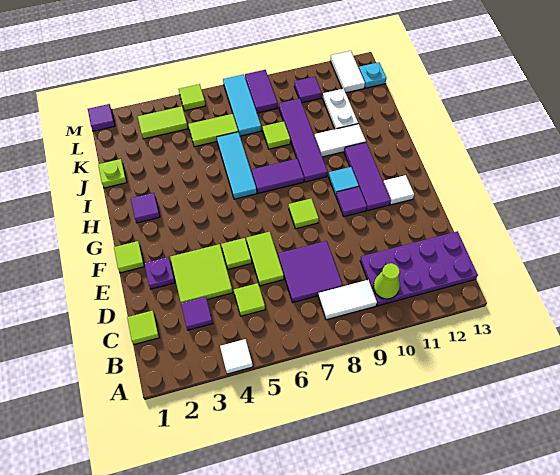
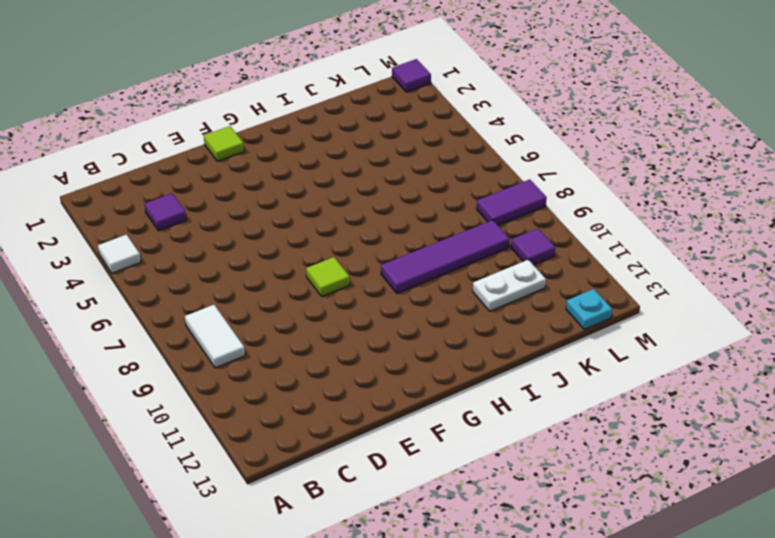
none -> purple 2x4 plate [360,231,478,306]
none -> lime 1x1 tile [127,311,159,344]
none -> lime 1x1 tile [234,283,265,316]
none -> purple 2x2 tile [278,241,343,303]

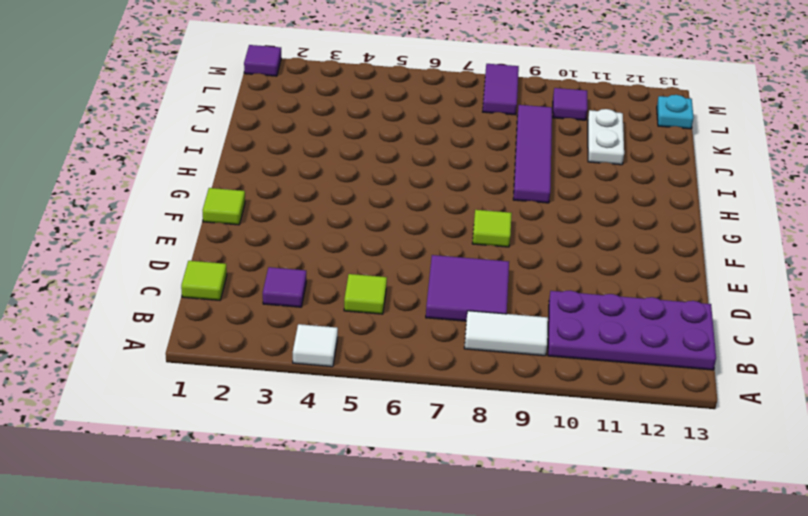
none -> lime 2x2 tile [170,244,233,303]
none -> lime 1x2 tile [246,232,284,286]
none -> purple 1x1 plate [144,257,175,289]
none -> lime 1x1 tile [221,238,252,269]

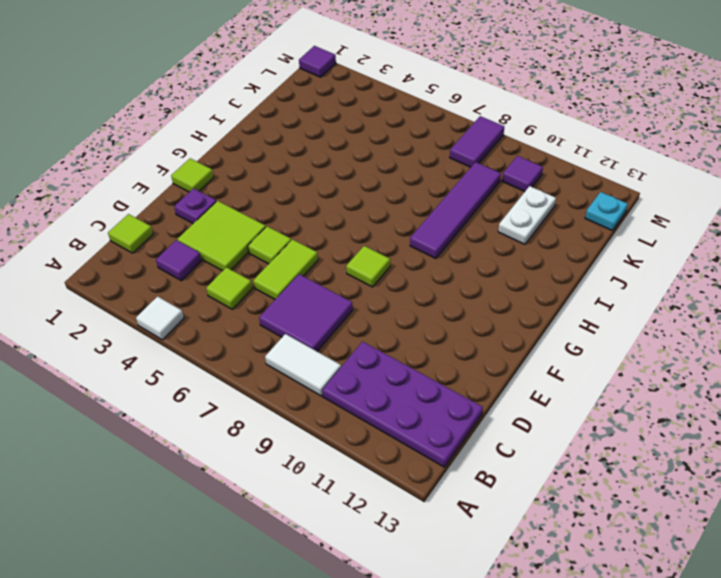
none -> purple 1x1 tile [336,187,367,217]
none -> purple 1x3 tile [344,142,391,211]
none -> white 1x1 tile [383,175,414,205]
none -> cyan 1x1 tile [329,167,359,195]

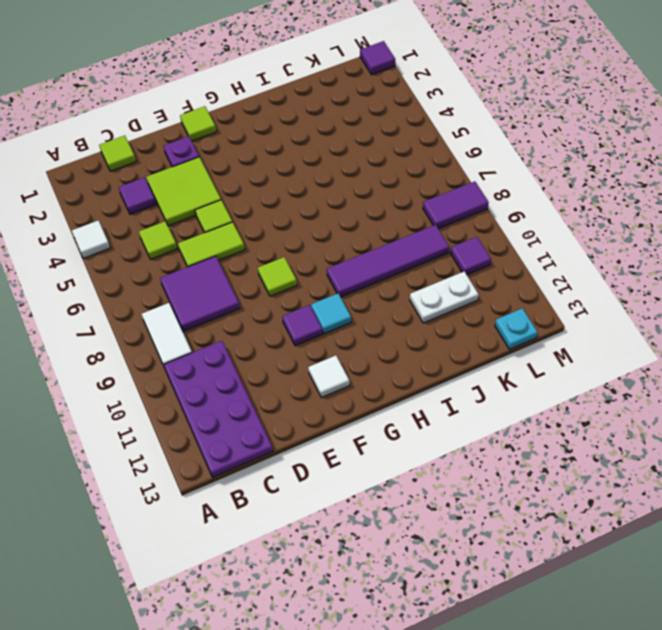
none -> purple 1x3 tile [344,142,391,211]
none -> purple 1x1 tile [131,193,160,223]
none -> cyan 1x3 tile [217,132,257,199]
none -> purple 1x2 tile [252,159,304,193]

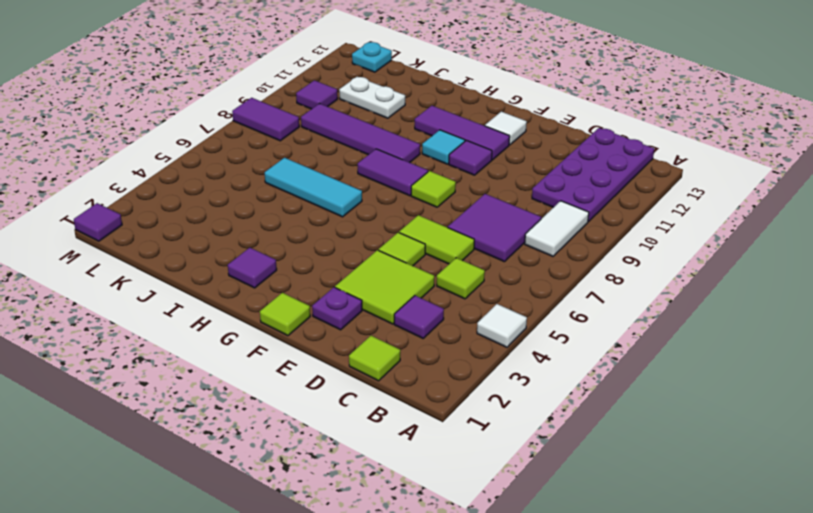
purple 1x2 tile [358,149,428,196] -> purple 1x2 tile turned to [252,159,304,193]
none -> white 1x2 tile [314,124,366,157]
none -> lime 1x1 plate [98,159,127,188]
none -> lime 1x1 tile [263,121,290,149]
none -> lime 1x2 tile [188,114,238,147]

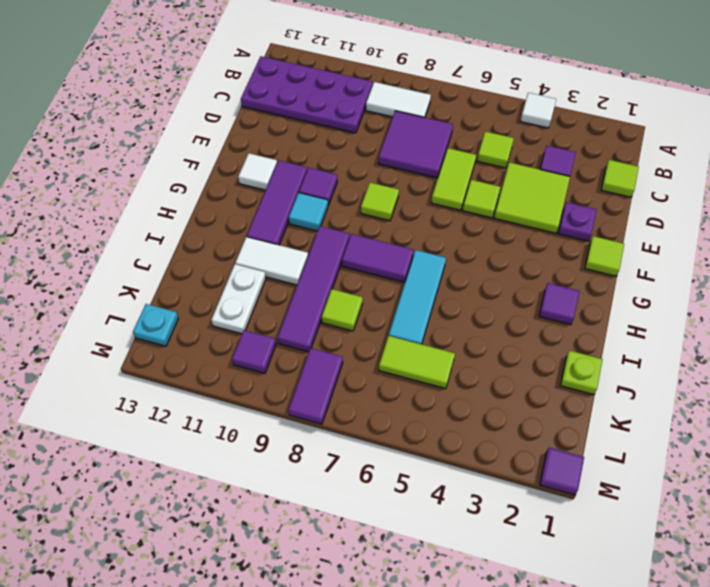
none -> cyan 1x3 tile [223,74,261,136]
none -> lime 1x2 tile [138,106,188,139]
none -> white 1x2 tile [330,51,365,93]
none -> lime 1x1 tile [179,84,205,111]

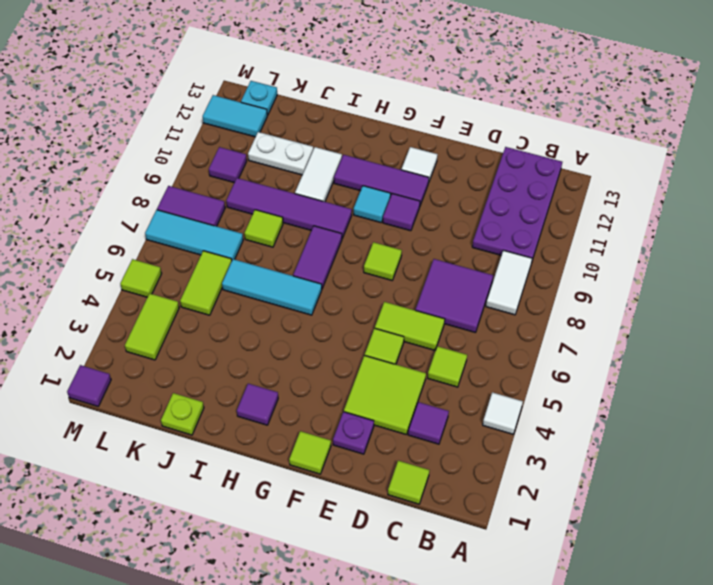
cyan 1x2 tile [203,95,267,137] -> white 1x2 tile [330,51,365,93]
none -> lime 1x1 cone [373,263,400,299]

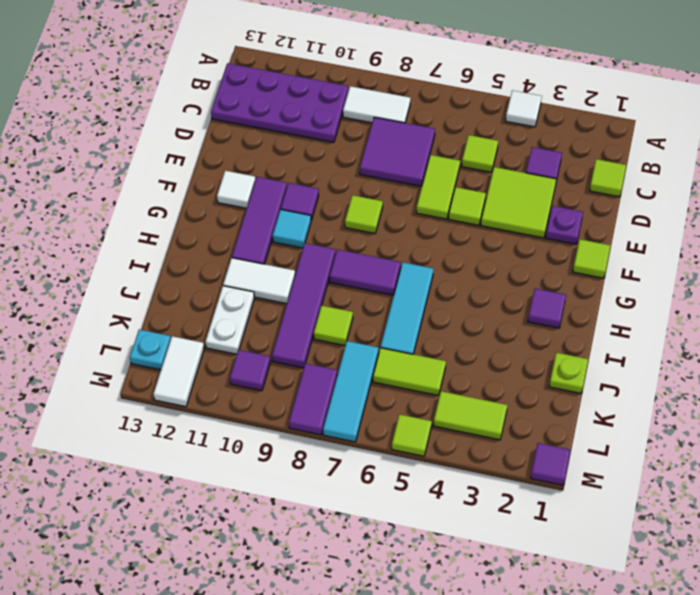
none -> lime 1x1 cone [373,263,400,299]

